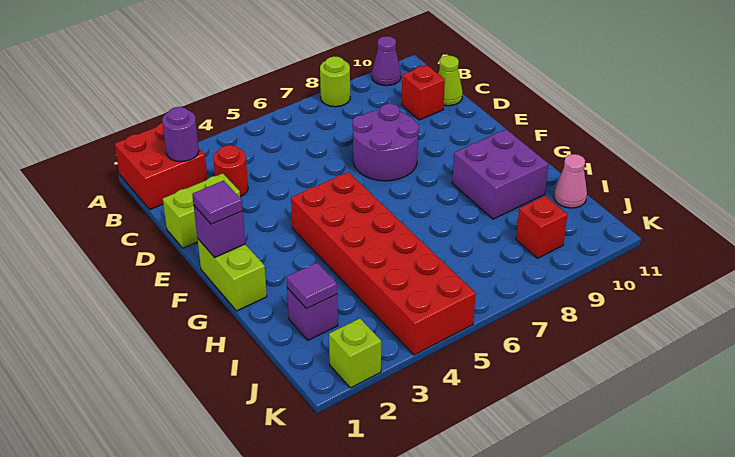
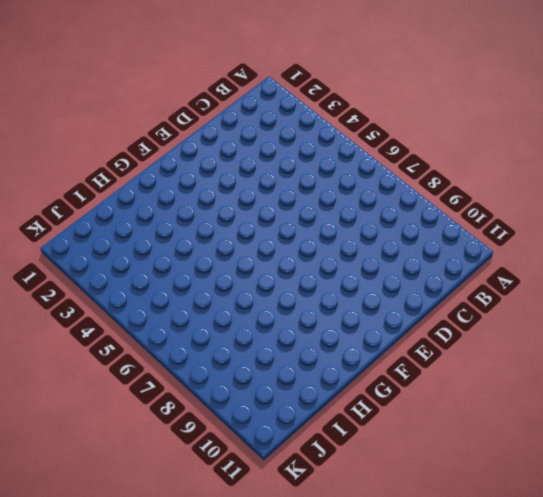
none -> red 2x2 brick [115,123,207,209]
none -> lime 1x1 round brick [320,56,350,107]
none -> purple 1x1 cone [372,36,401,86]

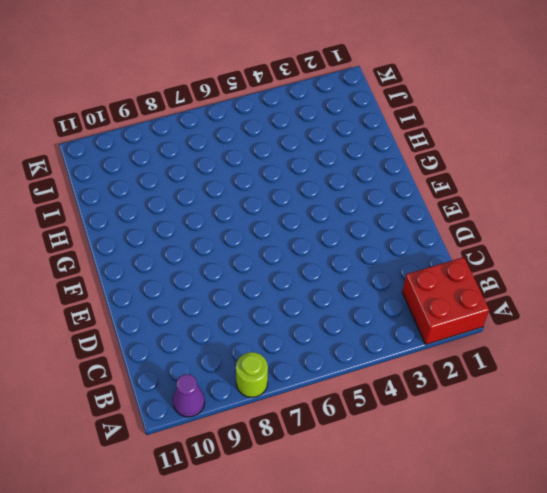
none -> red 1x1 round brick [213,145,248,197]
none -> red 1x1 brick [402,65,445,120]
none -> lime 1x1 cone [438,56,463,106]

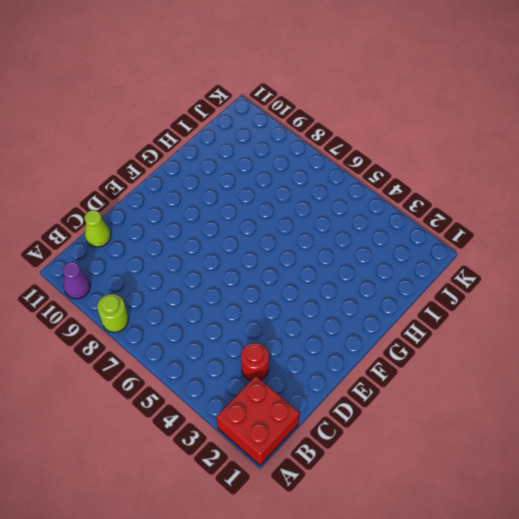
none -> red 1x1 brick [402,65,445,120]
none -> lime 1x2 brick [163,173,240,248]
none -> purple 2x2 round brick [352,104,419,181]

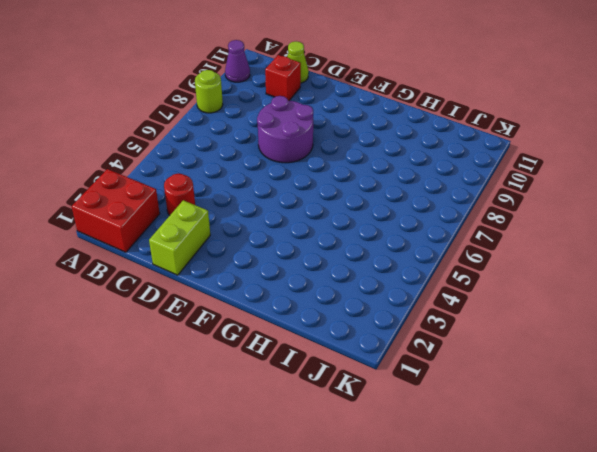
none -> lime 1x2 brick [197,238,267,311]
none -> red 2x6 brick [291,172,476,355]
none -> purple 2x2 brick [452,129,548,219]

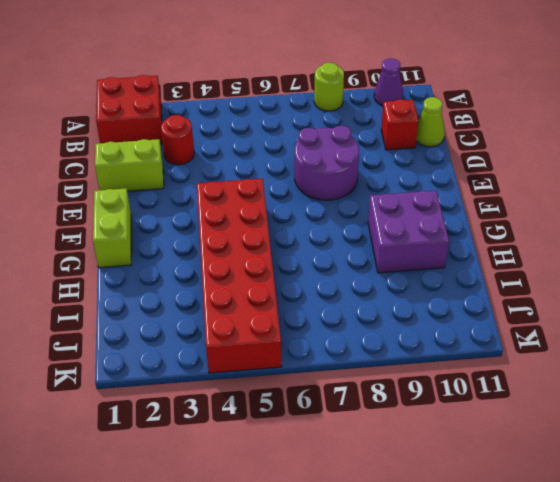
none -> purple 1x1 brick [287,288,338,340]
none -> pink 1x1 cone [554,154,587,208]
none -> red 1x1 brick [516,196,567,258]

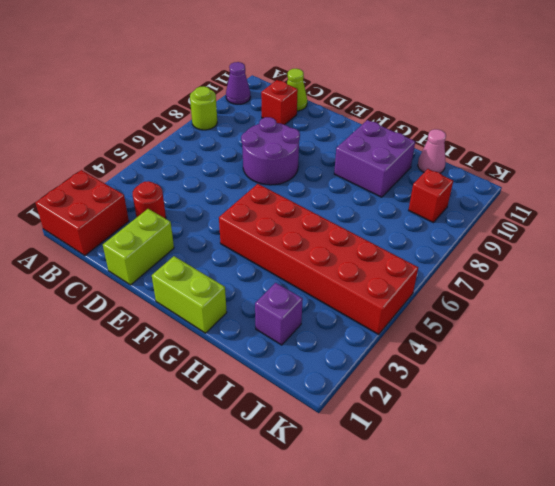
none -> lime 1x1 brick [329,318,381,388]
none -> purple 1x1 round brick [162,107,199,162]
none -> purple 1x1 brick [194,206,245,257]

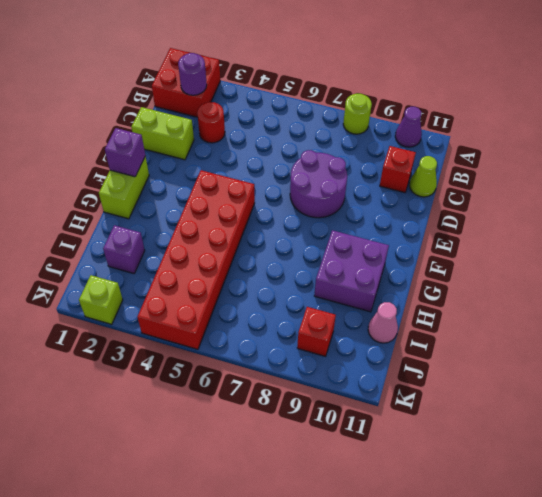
none -> purple 1x1 tile [286,263,337,309]
none -> purple 1x1 tile [192,181,243,224]

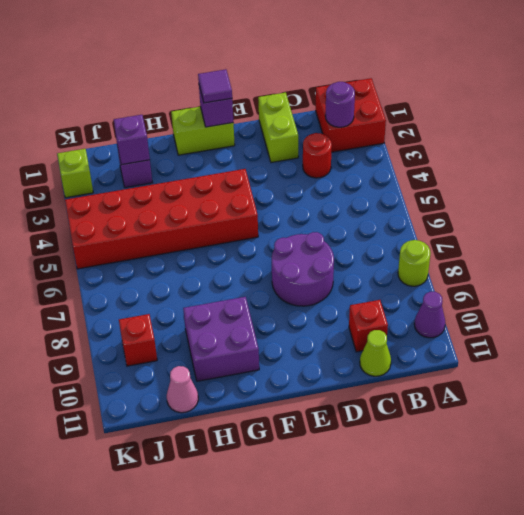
purple 1x1 brick [114,115,150,165] -> purple 1x1 tile [286,263,337,309]

